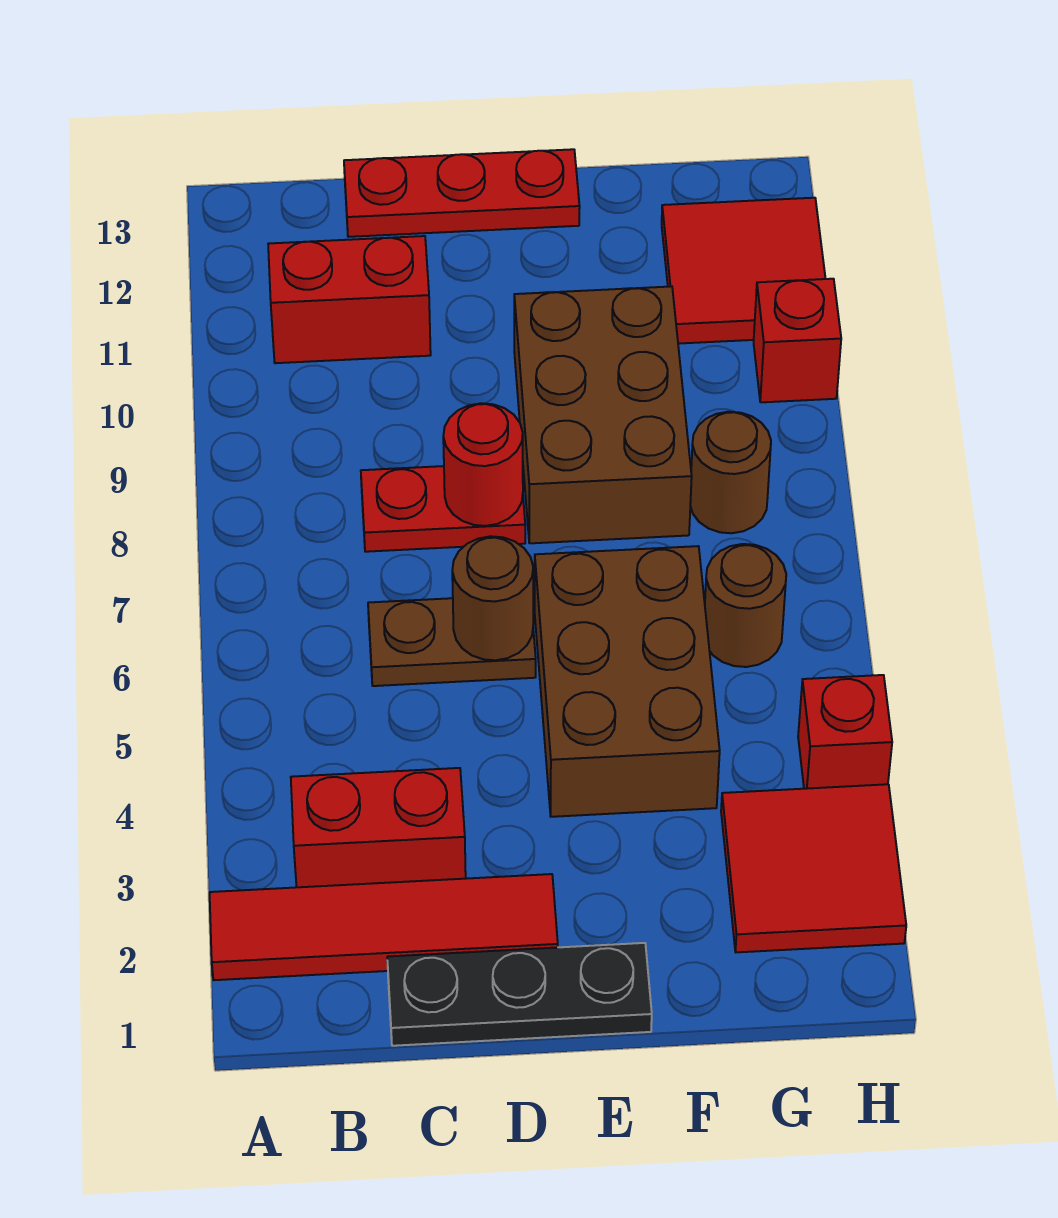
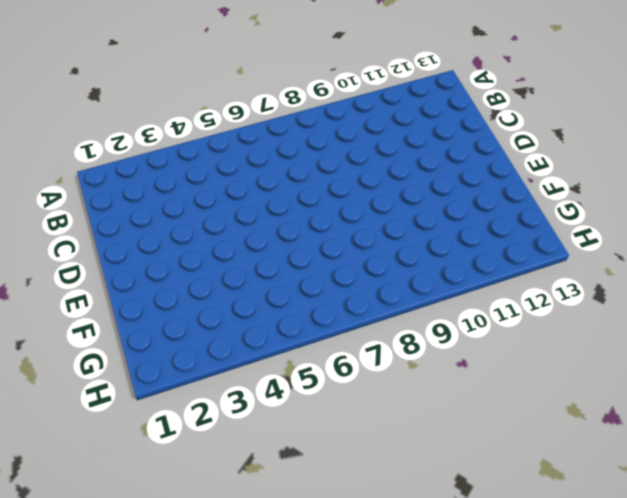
none -> red 1x4 tile [210,874,558,980]
none -> red 1x2 brick [291,768,466,887]
none -> red 1x2 brick [268,236,431,363]

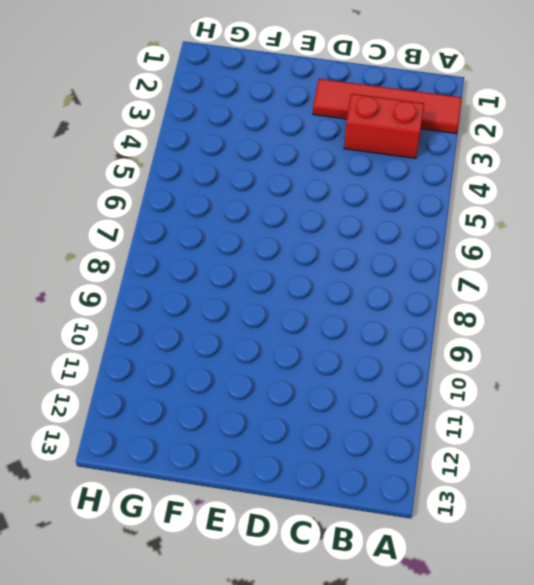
none -> red 1x2 brick [268,236,431,363]
none -> black 1x3 plate [387,943,652,1046]
none -> brown 1x2 plate [368,598,536,686]

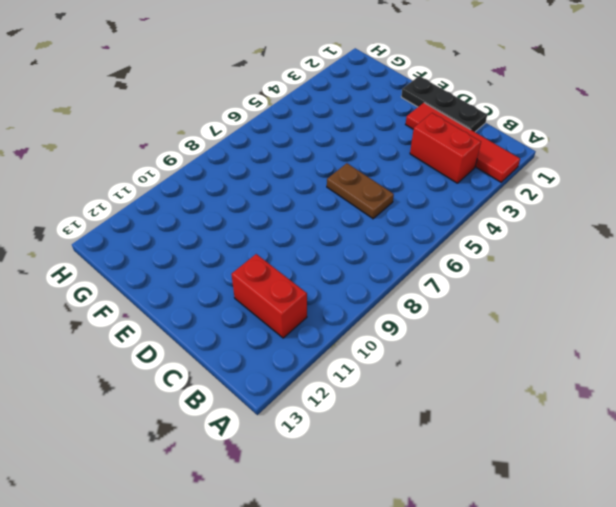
none -> red 1x2 plate [361,466,525,552]
none -> red 1x3 plate [344,149,580,237]
none -> brown 2x3 brick [535,546,720,817]

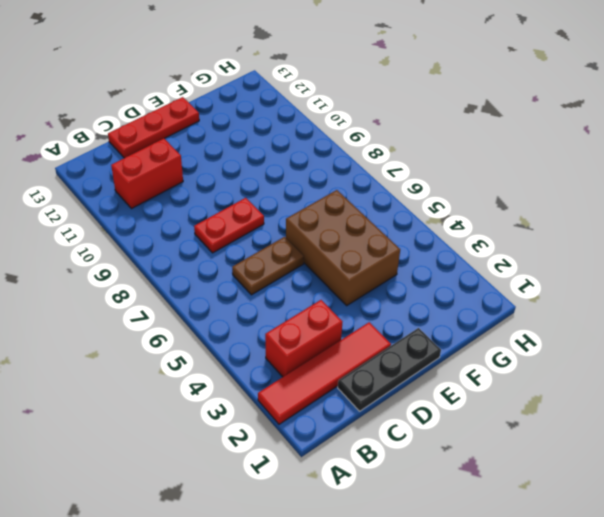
none -> brown 2x3 brick [514,286,692,543]
none -> red 2x2 tile [721,784,906,952]
none -> brown 1x1 round brick [705,544,786,667]

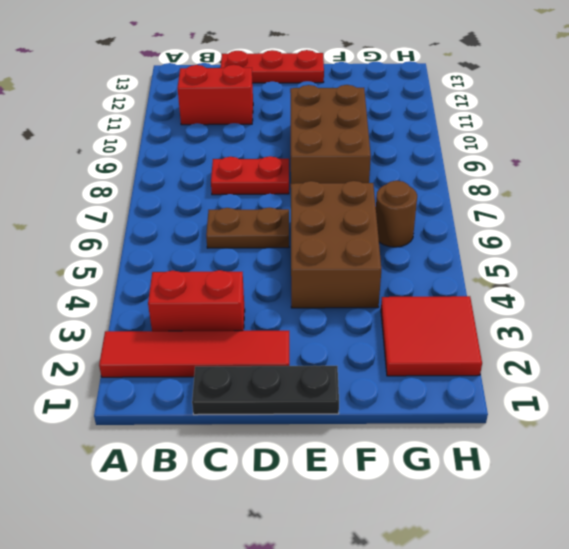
none -> brown 1x1 round brick [690,412,771,533]
none -> red 2x2 tile [662,198,826,344]
none -> red 1x1 brick [798,675,892,789]

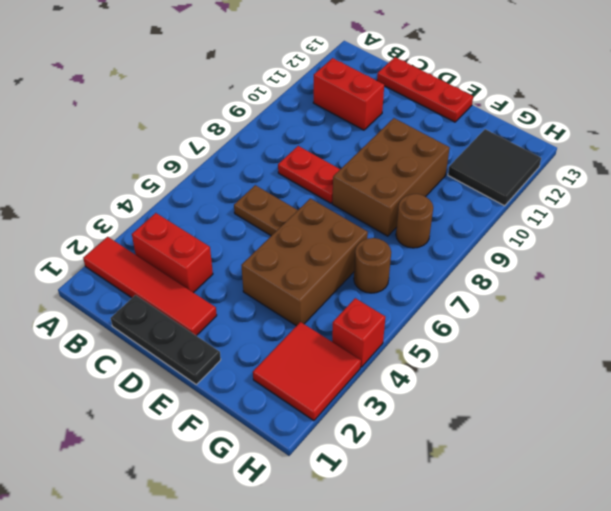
black 2x2 tile [448,129,541,206] -> red 2x2 tile [662,198,826,344]
none -> red 1x1 brick [754,279,841,402]
none -> brown 1x1 round brick [452,536,533,660]
none -> red 1x1 round brick [443,403,523,526]

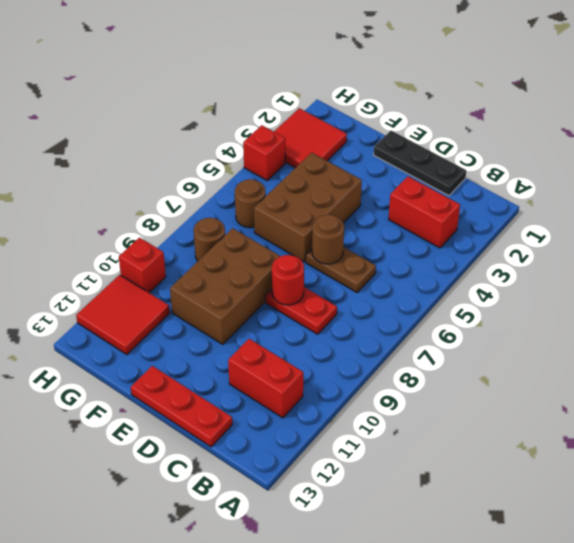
none -> red 1x4 tile [210,874,558,980]

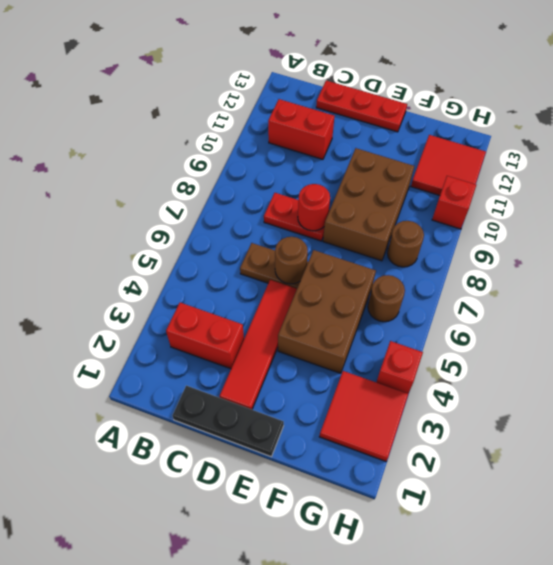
red 1x4 tile [220,280,297,409] -> red 1x4 tile turned to [210,874,558,980]

